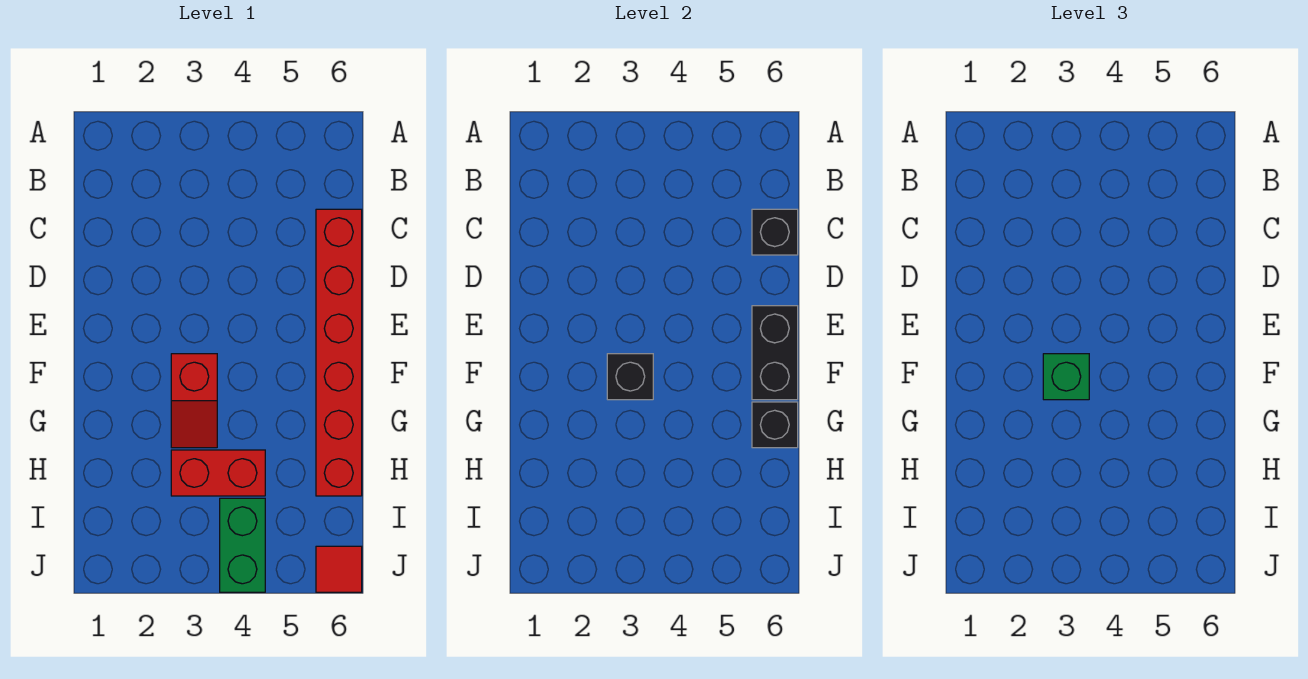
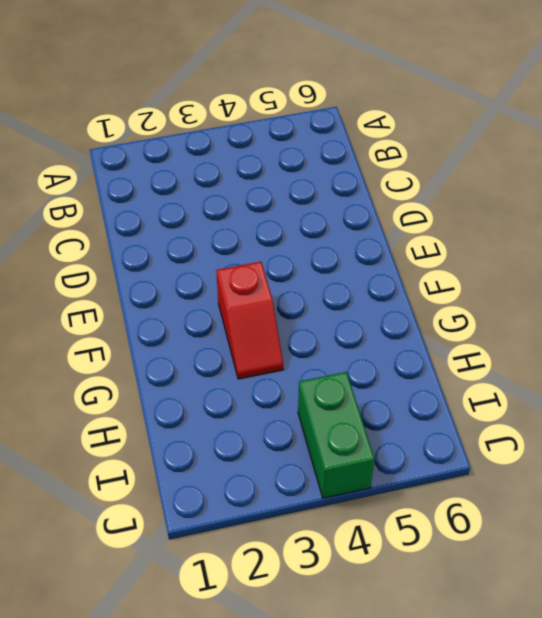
none -> red 1x6 brick [316,209,362,496]
none -> red 1x2 brick [171,450,265,496]

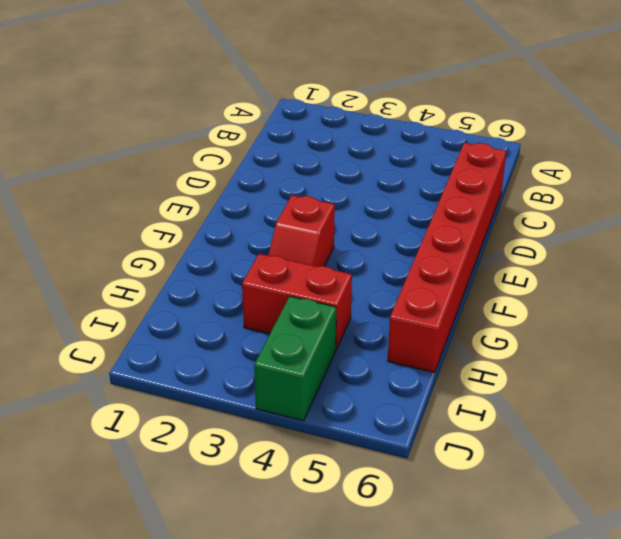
none -> red 1x1 tile [316,546,362,592]
none -> black 1x1 brick [752,209,798,255]

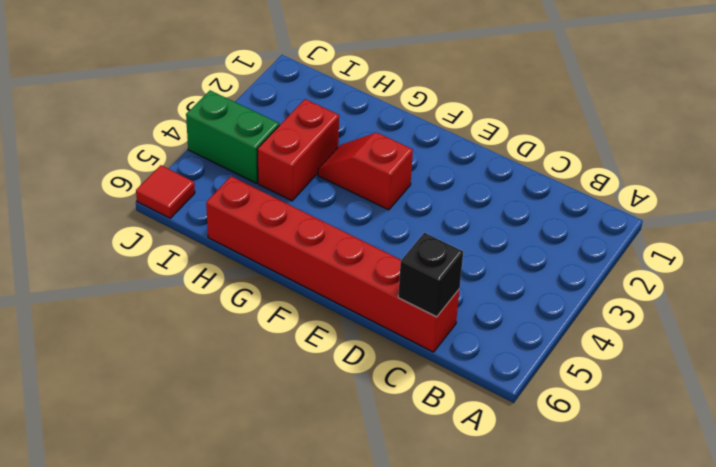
none -> black 1x2 brick [752,306,798,400]
none -> black 1x1 brick [607,354,653,400]

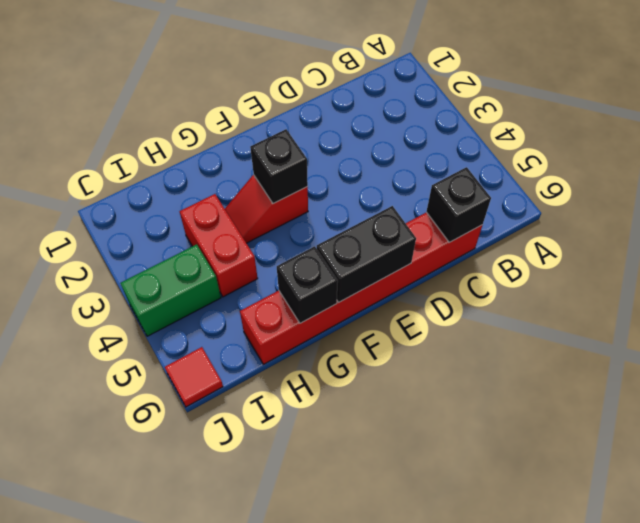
none -> green 1x1 brick [1043,354,1089,400]

